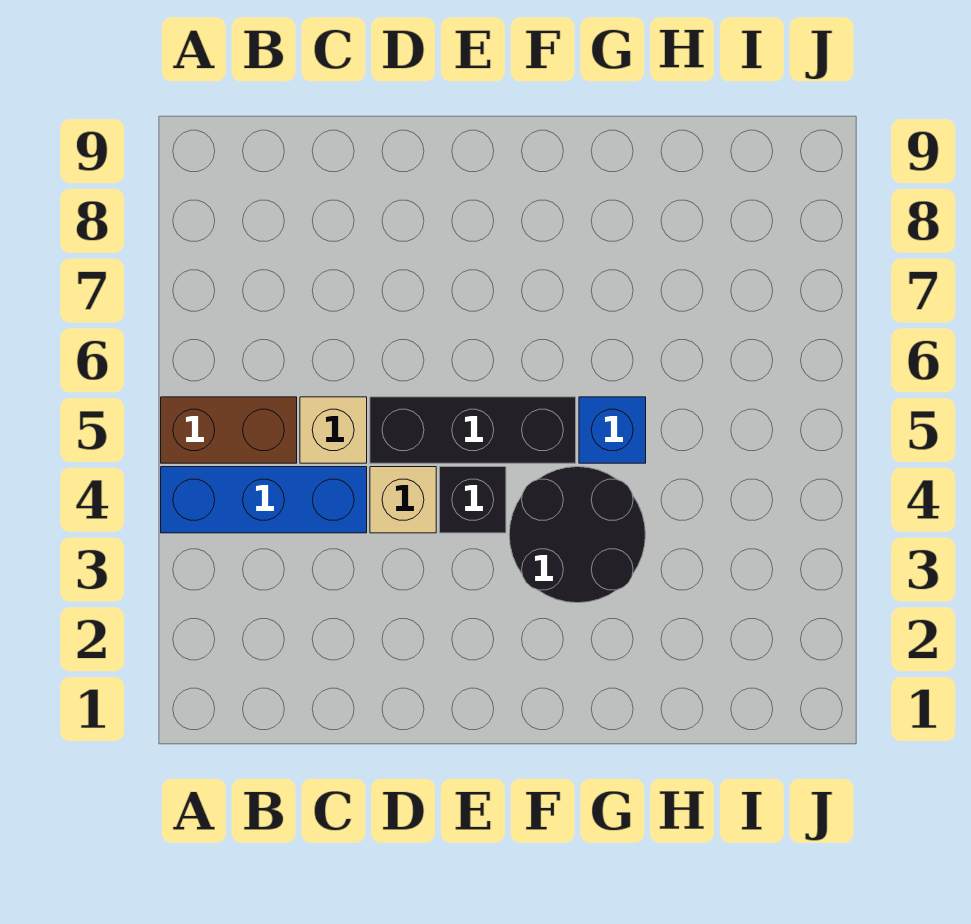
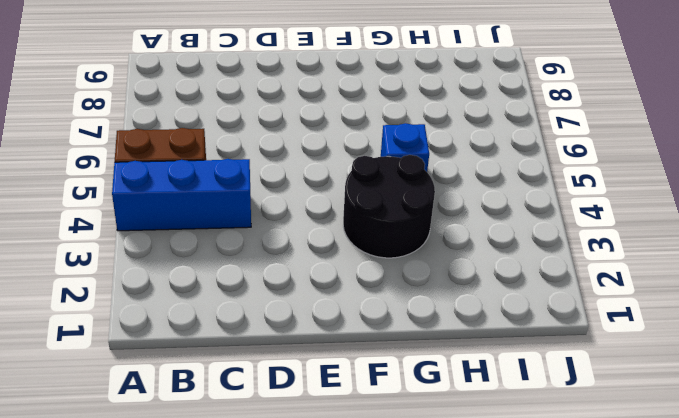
none -> tan 1x1 brick [300,397,367,463]
none -> tan 1x1 brick [370,467,436,533]

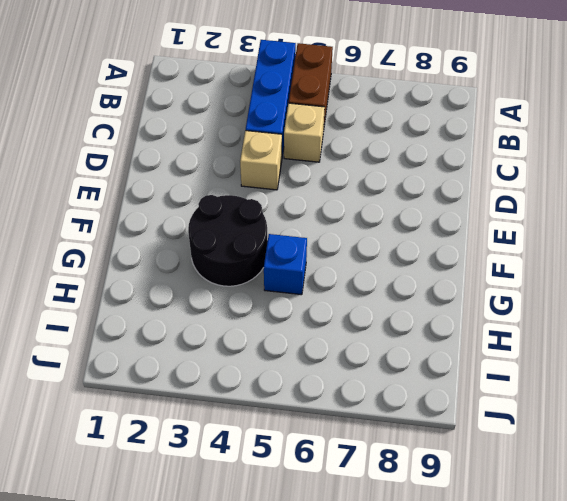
none -> black 1x3 brick [370,397,576,463]
none -> black 1x1 brick [440,467,506,533]

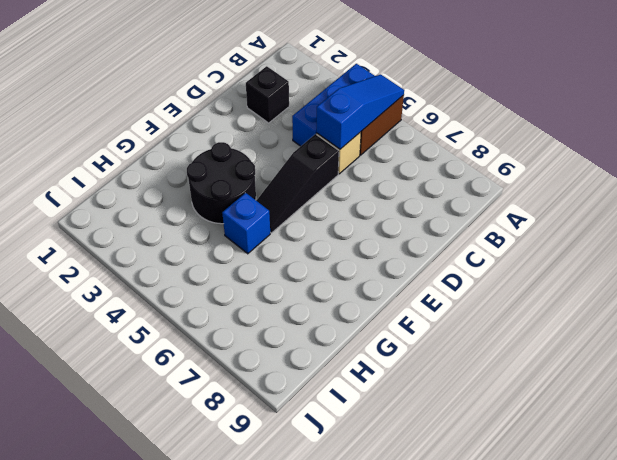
blue 1x3 slope [317,74,404,149] -> none
black 1x1 brick [246,66,289,123] -> black 1x1 brick moved to [440,467,506,533]
black 1x3 slope [256,134,339,233] -> black 1x3 brick [370,397,576,463]
none -> tan 1x1 brick [370,467,436,533]

